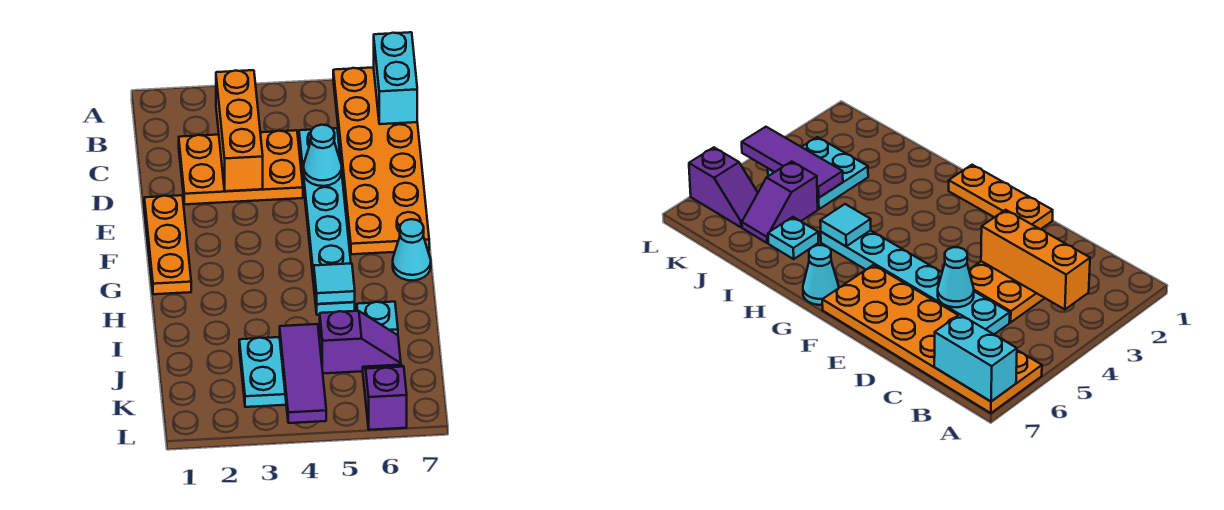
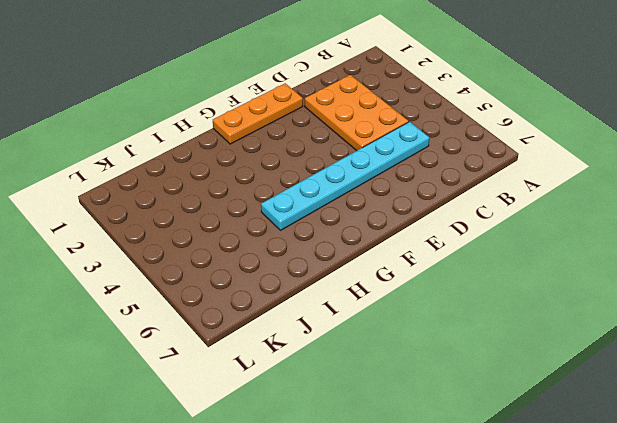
none -> orange 2x6 plate [333,67,429,254]
none -> cyan 1x1 cone [393,219,431,280]
none -> cyan 1x1 plate [357,302,398,335]

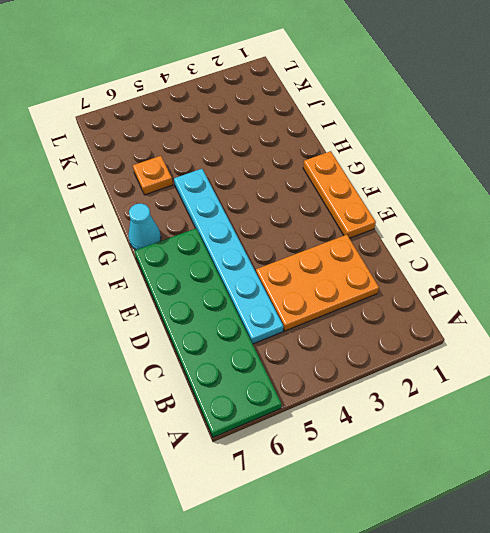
green 2x6 plate [134,228,281,437] -> orange 2x6 plate [333,67,429,254]
orange 1x1 plate [133,156,173,195] -> cyan 1x1 plate [357,302,398,335]
none -> cyan 2x2 plate [239,337,286,407]
none -> purple 1x2 slope [320,311,401,374]
none -> purple 1x2 slope [363,365,407,430]

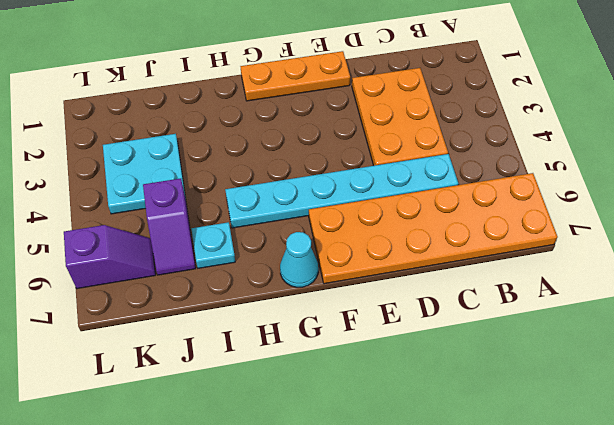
none -> cyan 1x2 brick [374,32,417,124]
none -> orange 1x3 brick [216,70,263,191]
none -> cyan 1x1 cone [303,125,342,186]

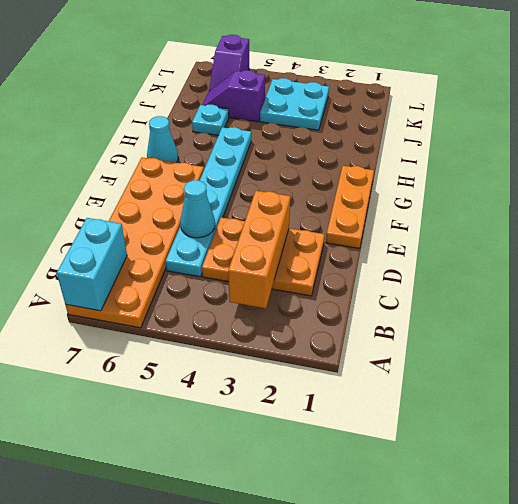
none -> cyan 1x1 tile [314,263,355,304]
none -> purple 1x3 tile [280,324,326,423]

